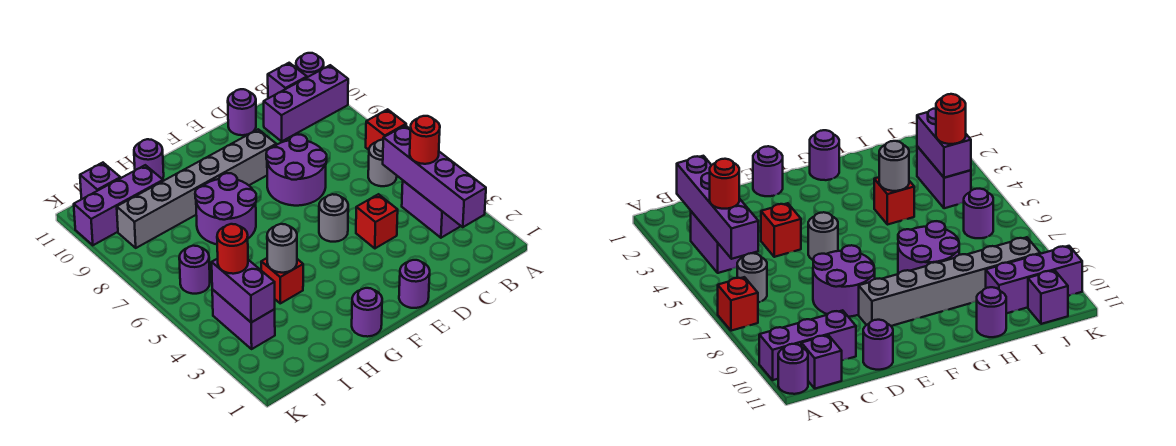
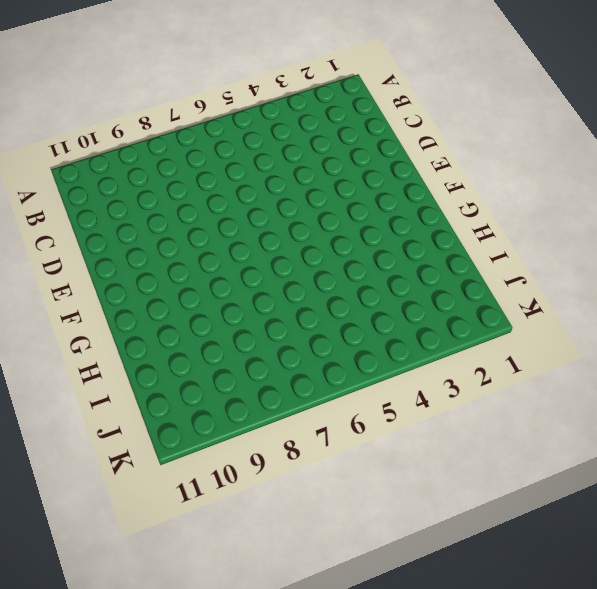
none -> red 1x1 brick [366,109,406,150]
none -> purple 1x3 brick [264,65,348,141]
none -> purple 1x1 round brick [296,53,324,77]

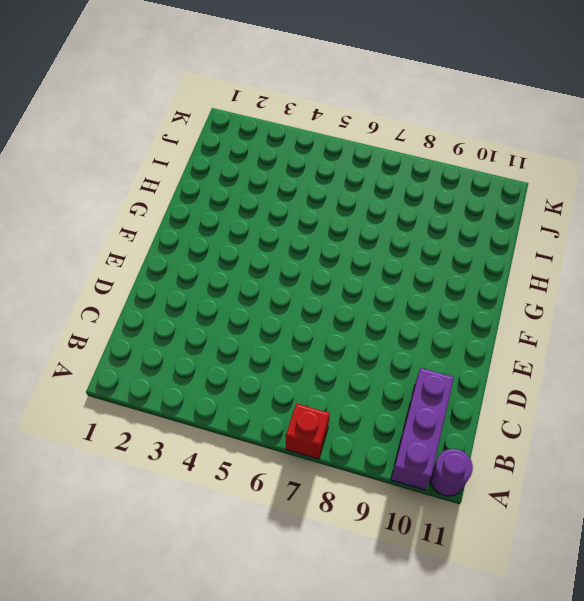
none -> purple 1x2 brick [402,181,461,238]
none -> grey 1x1 round brick [368,140,397,186]
none -> purple 1x1 brick [268,63,307,98]

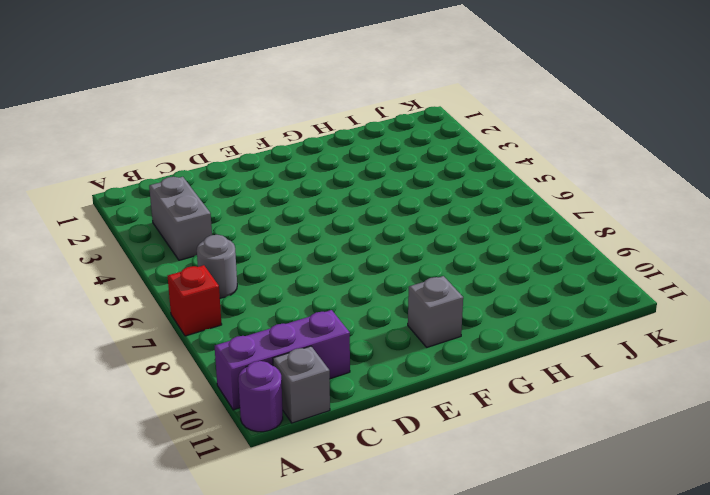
grey 1x2 brick [149,177,212,260] -> purple 1x2 brick [402,181,461,238]
grey 1x1 brick [273,346,330,423] -> purple 1x1 brick [268,63,307,98]
grey 1x1 brick [408,276,463,347] -> none
none -> red 1x1 brick [356,194,398,248]
none -> purple 2x2 round brick [266,134,327,206]
none -> purple 1x1 round brick [228,89,256,135]

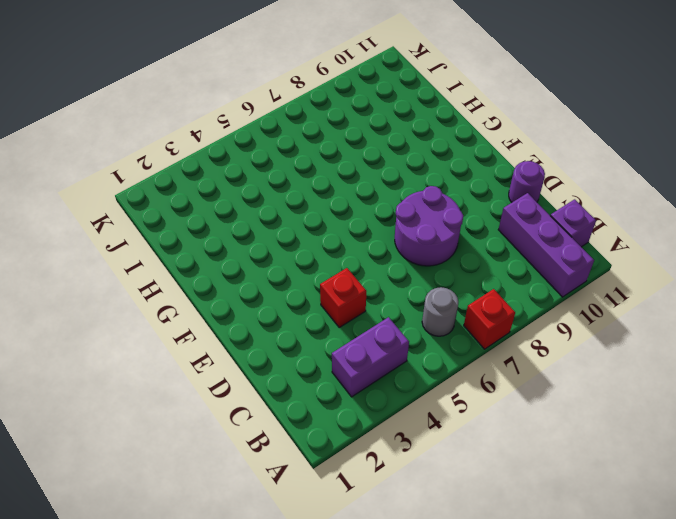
none -> purple 1x1 round brick [296,53,324,77]
none -> purple 1x1 round brick [399,260,430,308]
none -> grey 1x1 round brick [319,194,348,242]

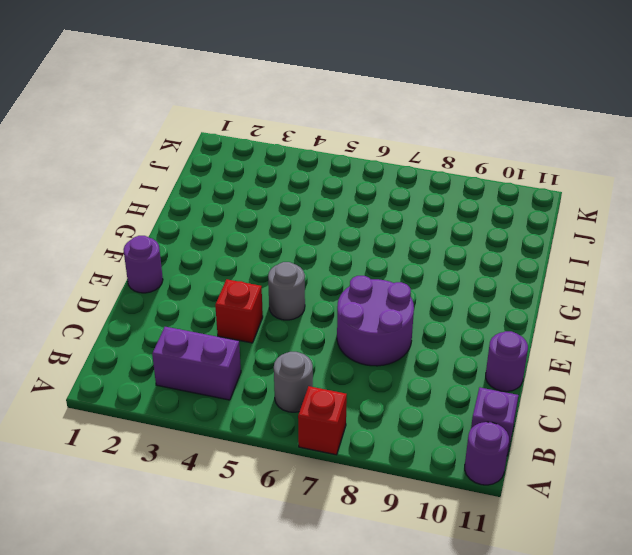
none -> purple 1x3 brick [264,65,348,141]
none -> grey 1x6 brick [117,129,276,248]
none -> purple 1x1 round brick [352,288,382,337]

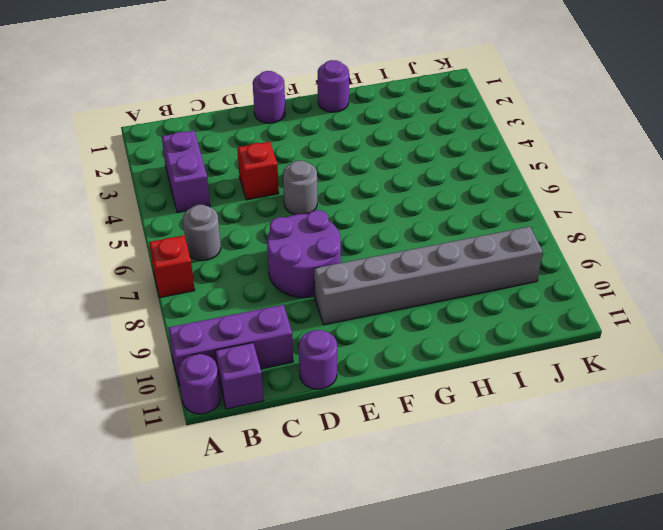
none -> purple 2x2 round brick [195,173,256,244]
none -> red 1x1 brick [261,258,303,303]
none -> purple 1x1 round brick [134,139,164,179]

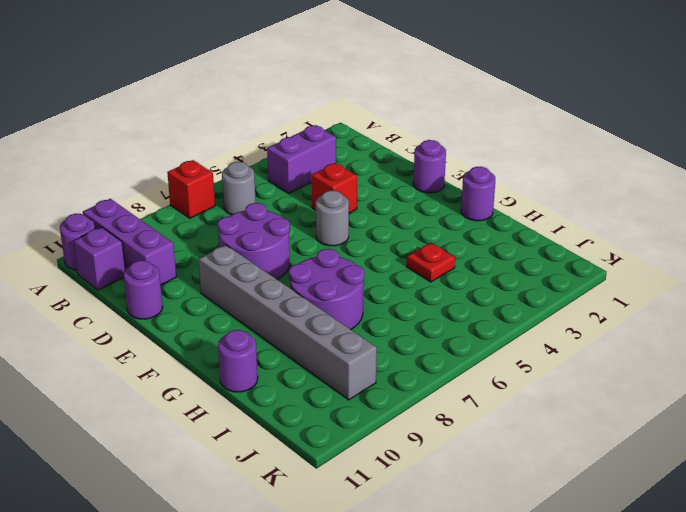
red 1x1 plate [407,243,455,282] -> red 1x1 brick [261,258,303,303]
none -> purple 1x3 brick [74,165,163,245]
none -> purple 1x2 brick [212,289,275,349]
none -> purple 1x1 round brick [179,246,210,294]

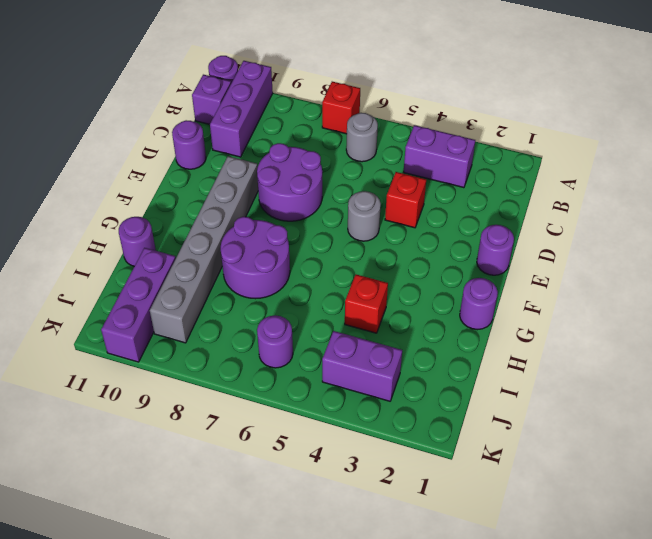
none -> purple 1x1 brick [80,163,120,199]
none -> purple 1x4 brick [383,125,486,227]
none -> grey 1x1 round brick [267,224,297,273]

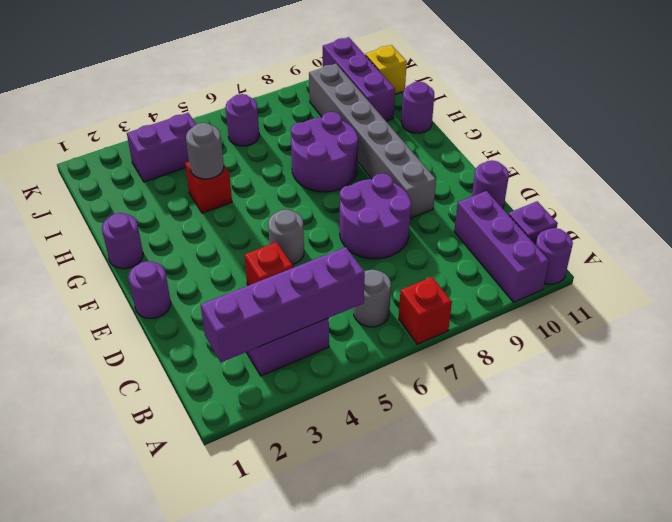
yellow 1x1 brick [365,45,407,94] -> purple 1x1 brick [80,163,120,199]
none -> purple 1x2 brick [212,259,275,322]
none -> red 1x1 round brick [410,116,440,164]
none -> red 1x1 round brick [217,224,248,274]

